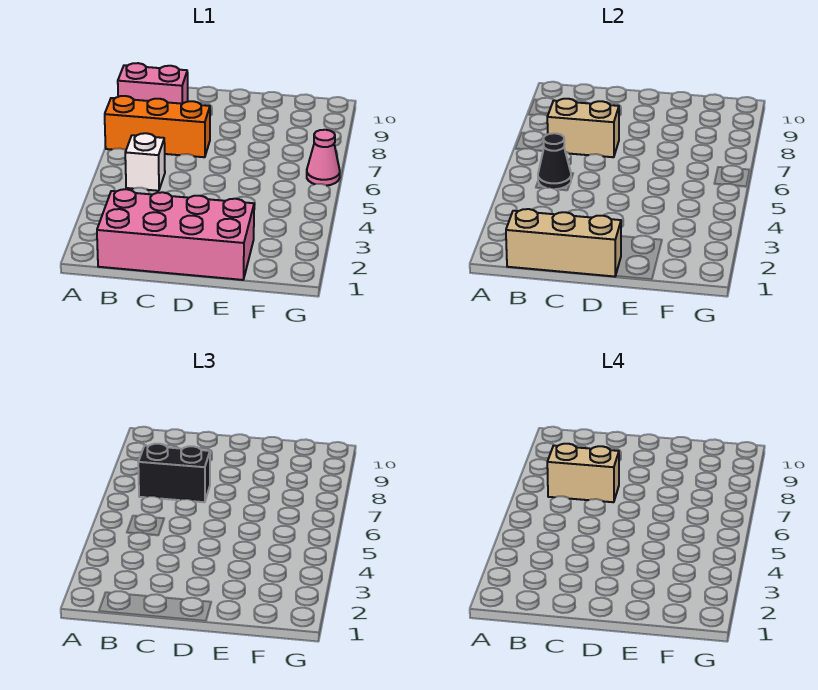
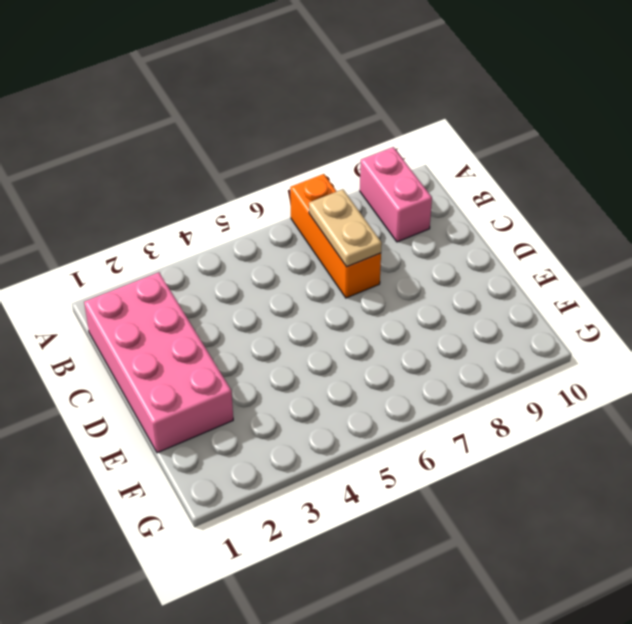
tan 1x2 plate [309,189,382,267] -> tan 1x2 brick [547,99,619,157]
none -> white 1x1 brick [125,133,165,191]
none -> pink 1x1 cone [307,130,340,186]

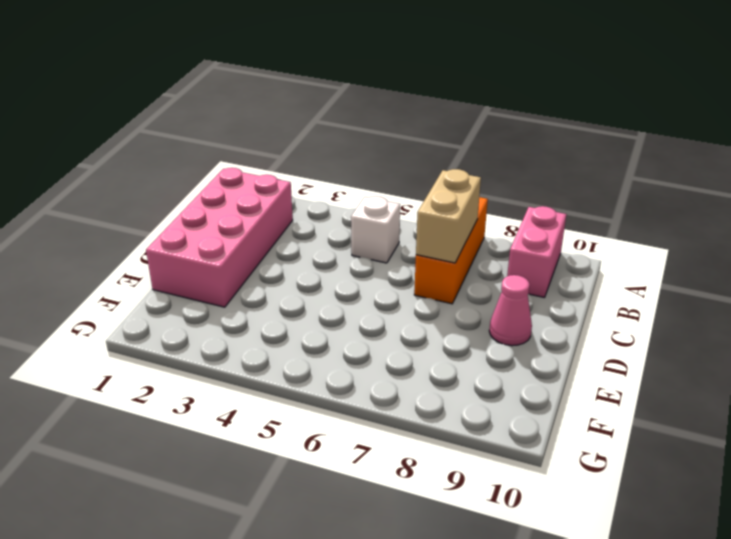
pink 1x1 cone [489,275,532,346] -> pink 1x1 cone moved to [307,130,340,186]
none -> tan 1x3 brick [506,209,621,277]
none -> black 1x1 cone [538,133,571,189]

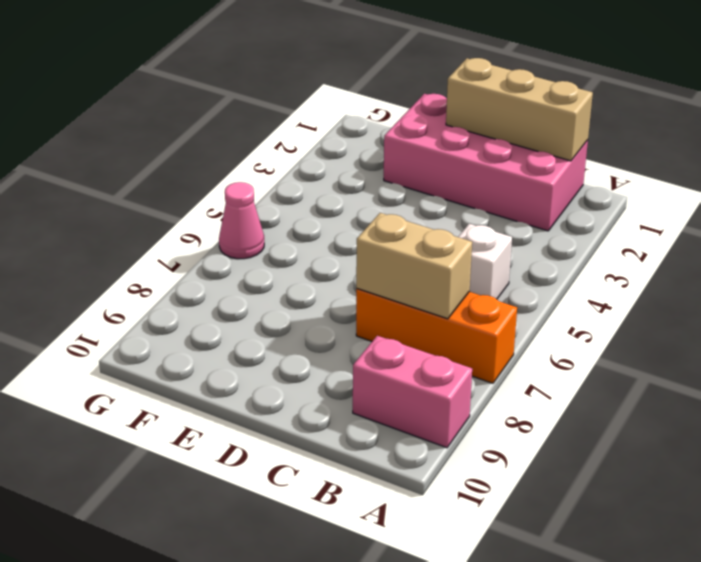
none -> black 1x1 cone [538,133,571,189]
none -> black 1x2 brick [138,444,210,502]

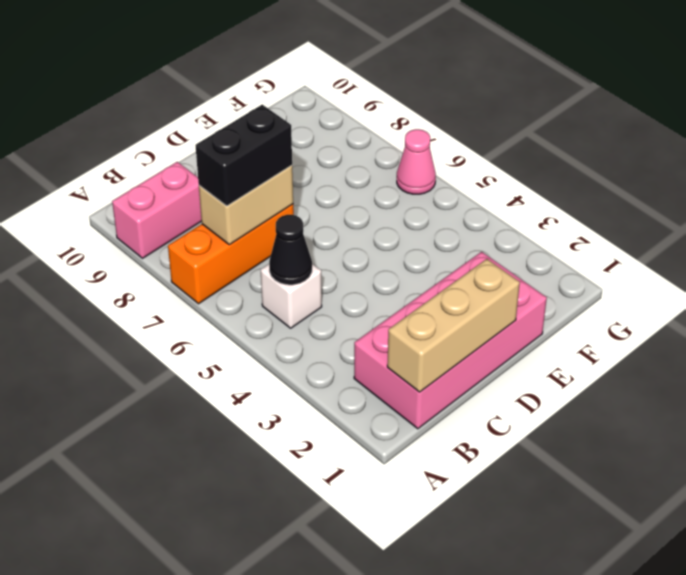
none -> tan 1x2 brick [547,444,619,502]

